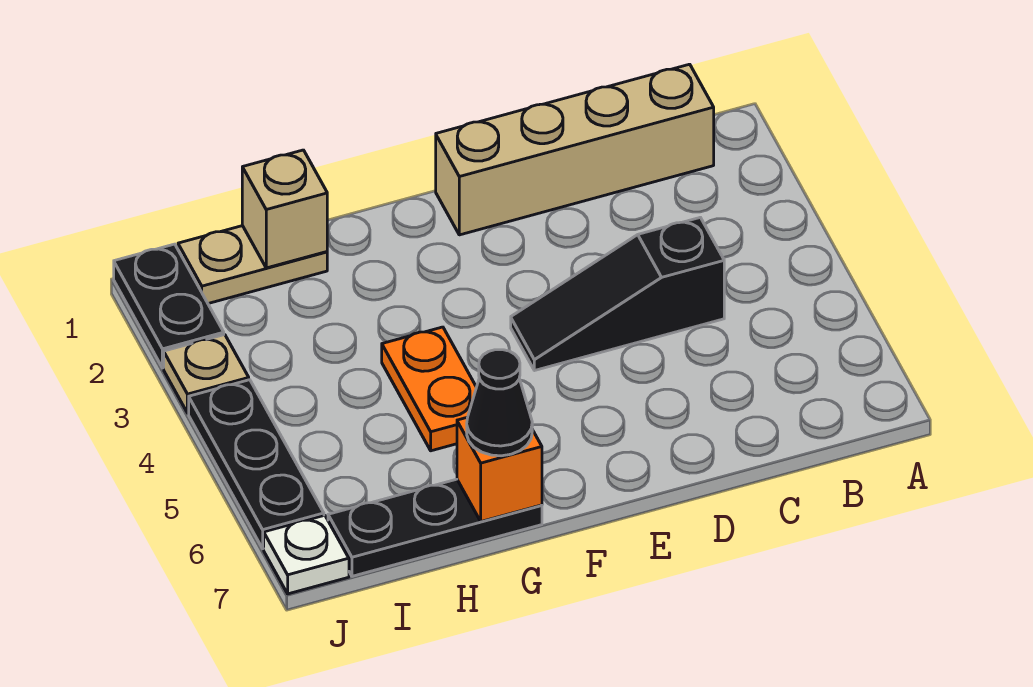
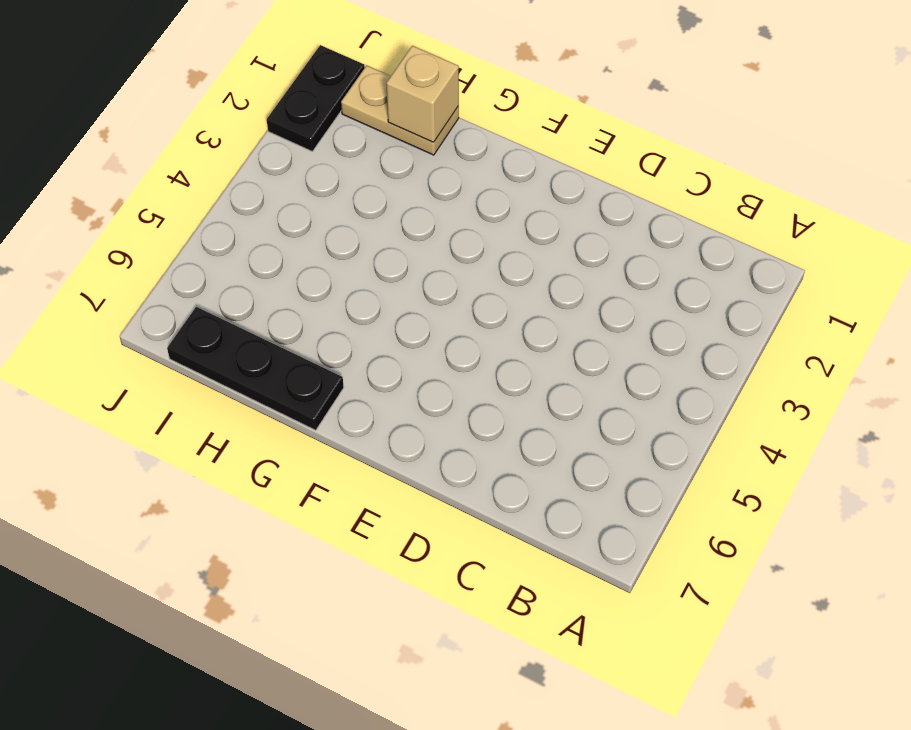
none -> tan 1x4 brick [436,64,714,235]
none -> black 1x3 slope [511,217,724,371]
none -> orange 1x2 plate [382,327,476,451]

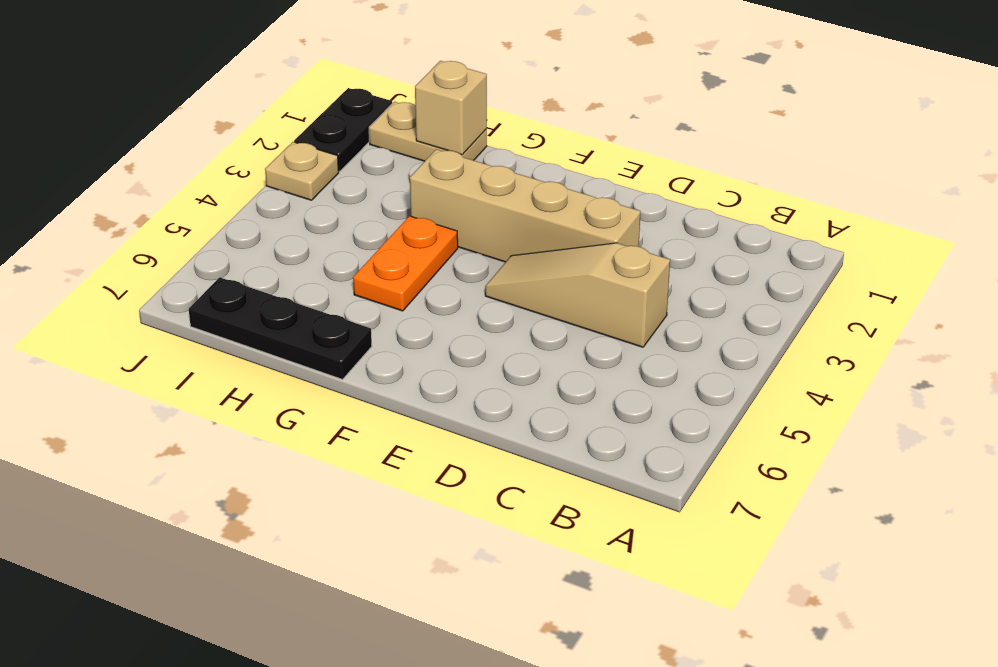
tan 1x3 slope [485,243,670,347] -> black 1x3 slope [511,217,724,371]
tan 1x4 brick [410,149,640,262] -> tan 1x4 brick moved to [436,64,714,235]
none -> black 1x3 plate [189,380,324,549]
none -> white 1x1 plate [264,515,349,594]
none -> orange 1x1 brick [457,417,542,521]

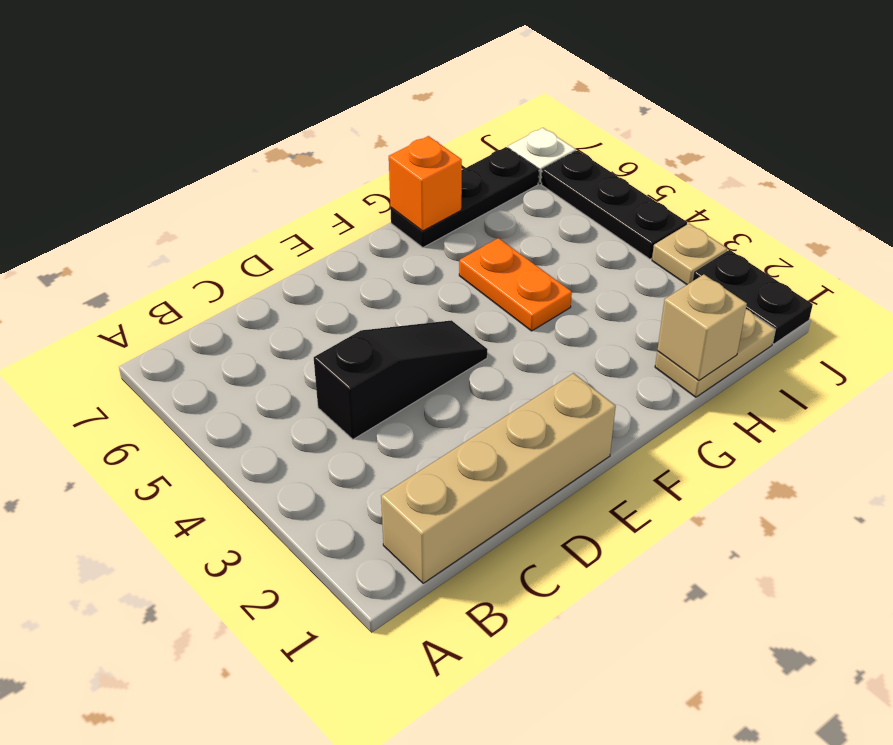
none -> black 1x1 cone [467,350,532,456]

